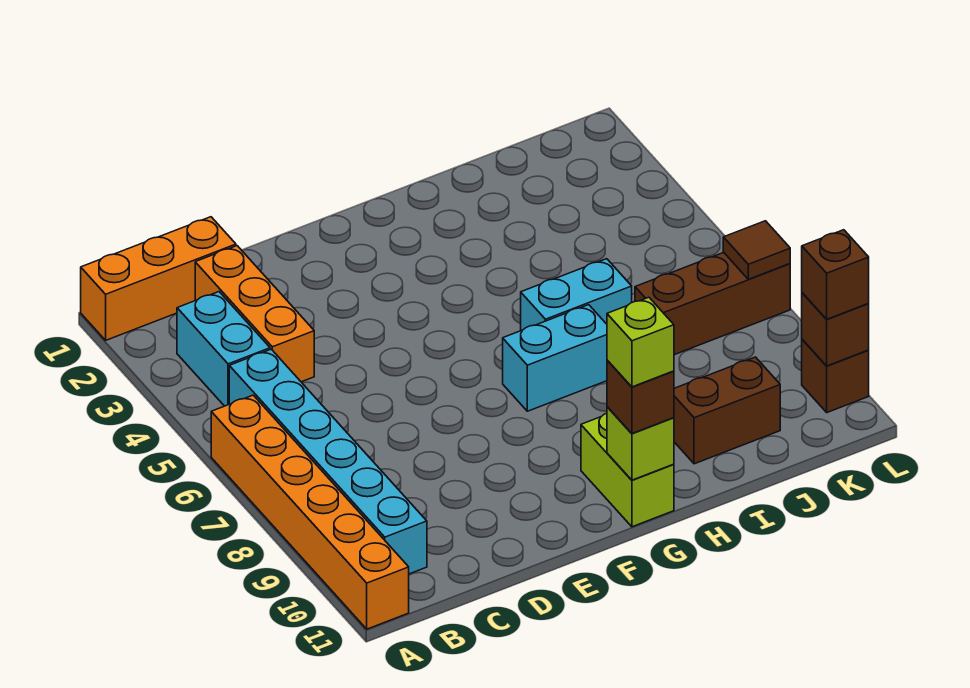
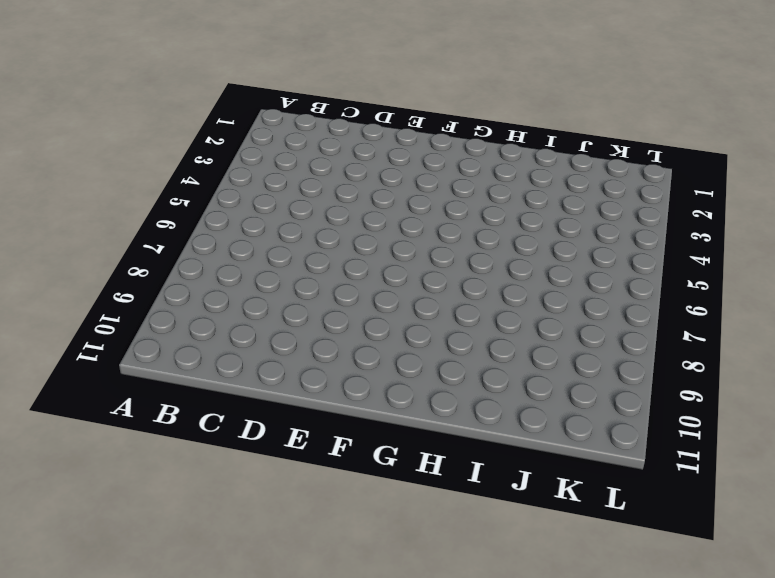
none -> orange 1x3 brick [81,217,236,340]
none -> orange 1x6 brick [211,395,409,629]
none -> cyan 1x2 brick [177,292,270,406]

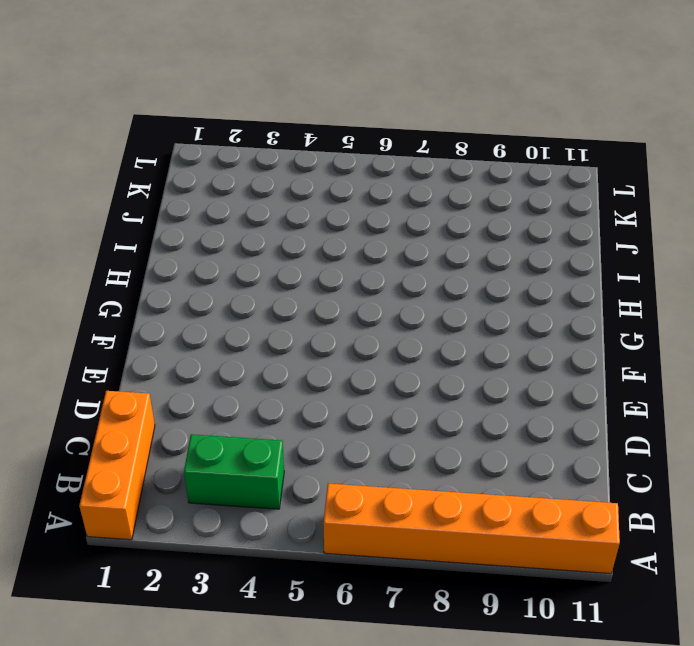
green 1x2 brick [184,434,284,509] -> cyan 1x2 brick [177,292,270,406]
none -> cyan 1x6 brick [229,349,427,574]
none -> orange 1x3 brick [195,246,314,382]
none -> cyan 1x2 brick [503,305,607,411]

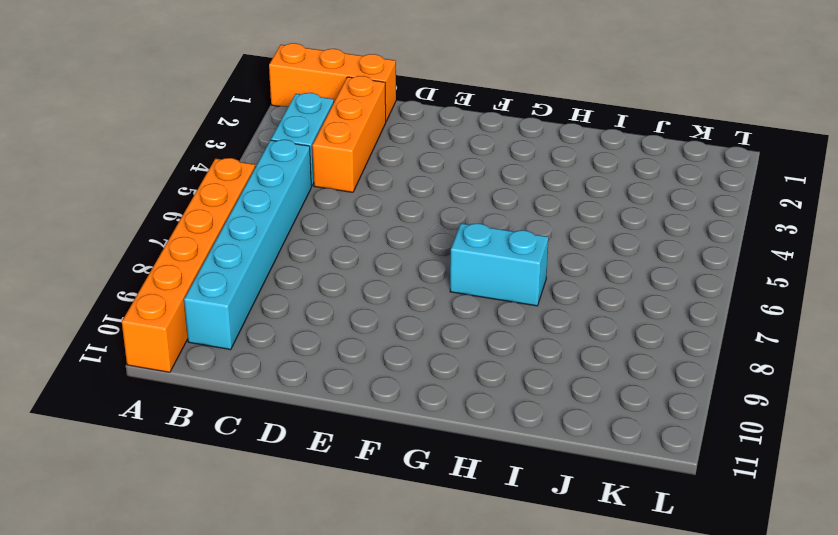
none -> lime 1x2 brick [581,413,674,527]
none -> cyan 1x2 brick [521,259,632,331]
none -> brown 1x2 brick [674,357,780,464]

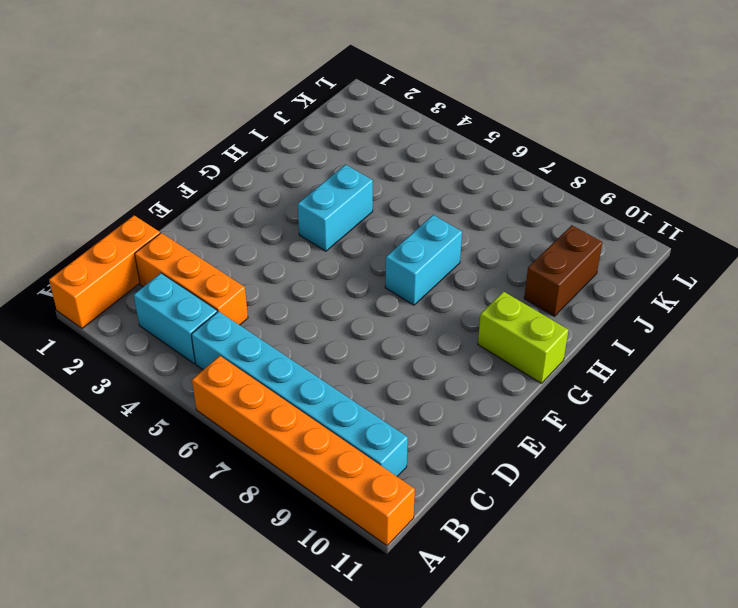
cyan 1x2 brick [298,165,373,251] -> cyan 1x2 brick moved to [521,259,632,331]
none -> brown 1x3 brick [635,252,790,355]
none -> brown 1x1 brick [802,339,869,412]
none -> lime 1x1 brick [607,407,674,480]

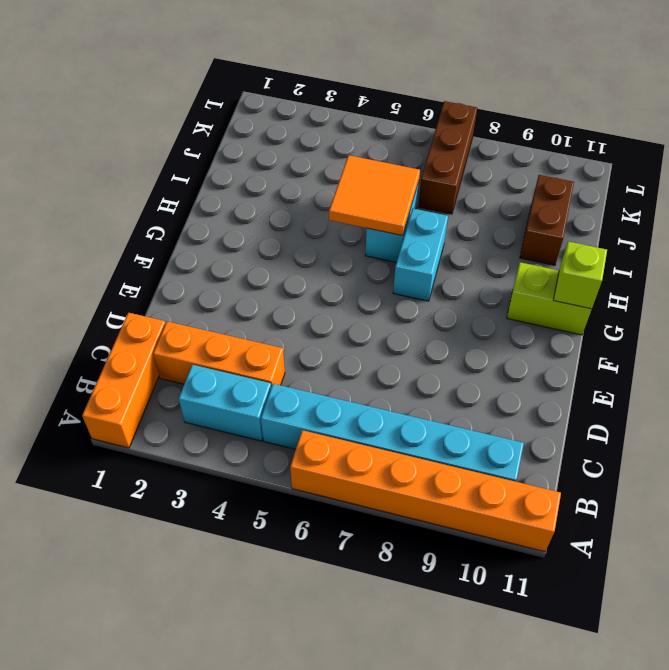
orange 2x2 tile [329,155,420,235] -> none
none -> brown 1x1 brick [802,339,869,412]
none -> brown 1x1 tile [723,221,790,279]
none -> brown 1x1 brick [802,293,869,366]

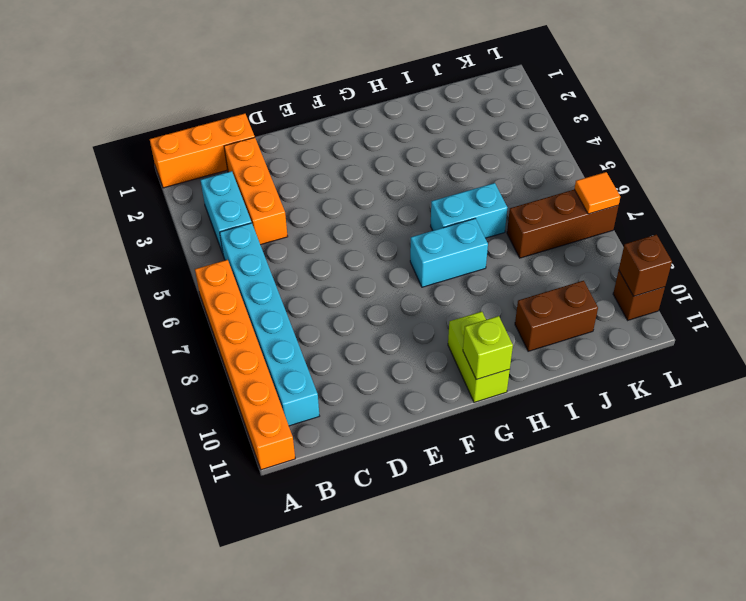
orange 1x1 tile [574,172,620,214] -> brown 1x1 tile [723,221,790,279]
none -> brown 1x1 brick [607,360,674,433]
none -> brown 1x1 brick [802,230,869,319]
none -> lime 1x1 brick [607,297,674,387]

